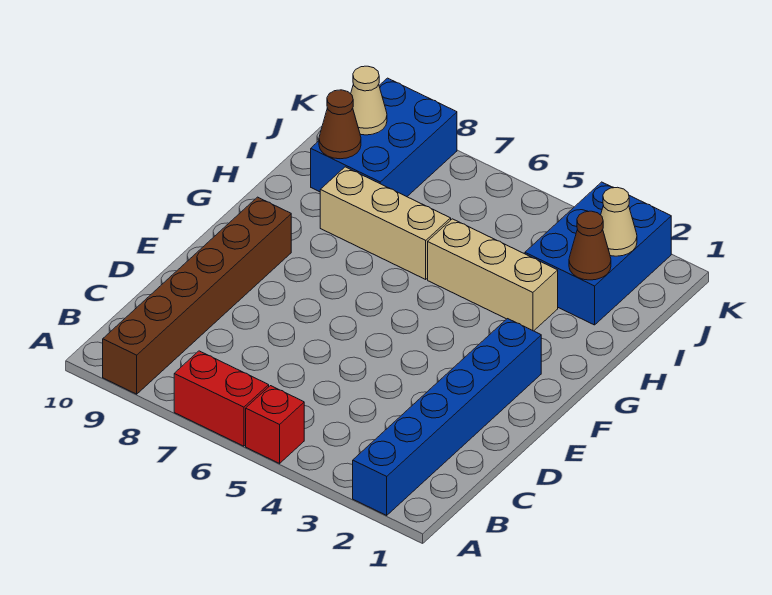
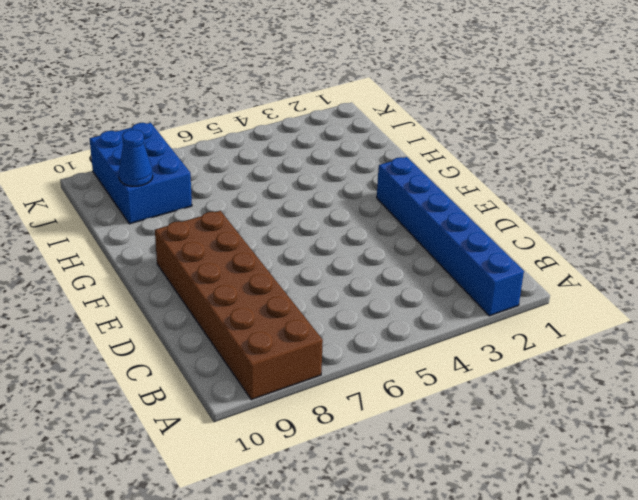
brown 2x6 brick [155,211,323,400] -> brown 1x6 brick [103,197,291,394]
blue 1x1 cone [119,130,153,186] -> brown 1x1 cone [319,90,361,159]
none -> red 1x1 brick [246,386,304,463]
none -> red 1x2 brick [174,351,269,446]
none -> tan 1x3 brick [428,219,558,331]

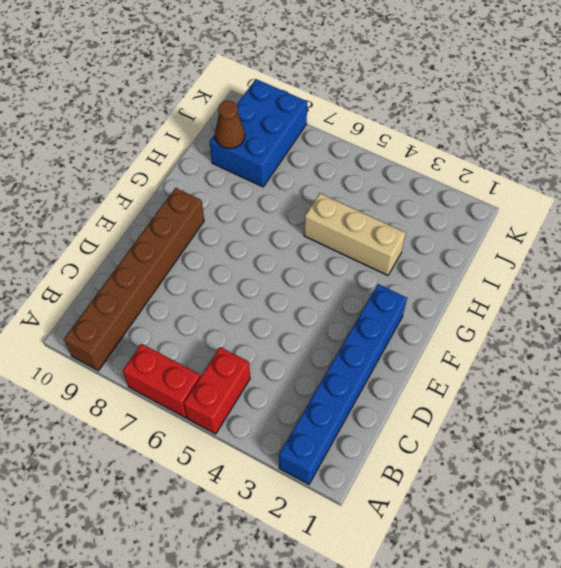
red 1x2 brick [184,347,250,434] -> red 1x1 brick [246,386,304,463]
none -> tan 1x3 brick [320,167,451,279]
none -> blue 2x3 brick [525,182,671,325]
none -> brown 1x1 cone [569,211,611,280]

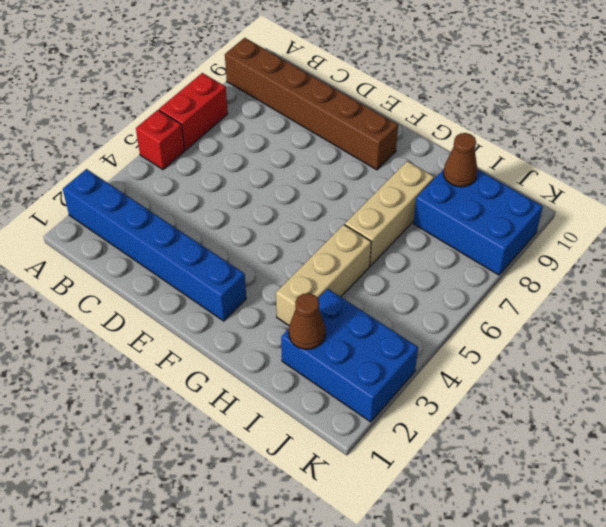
none -> tan 1x1 cone [601,187,637,256]
none -> tan 1x1 cone [351,66,387,135]

